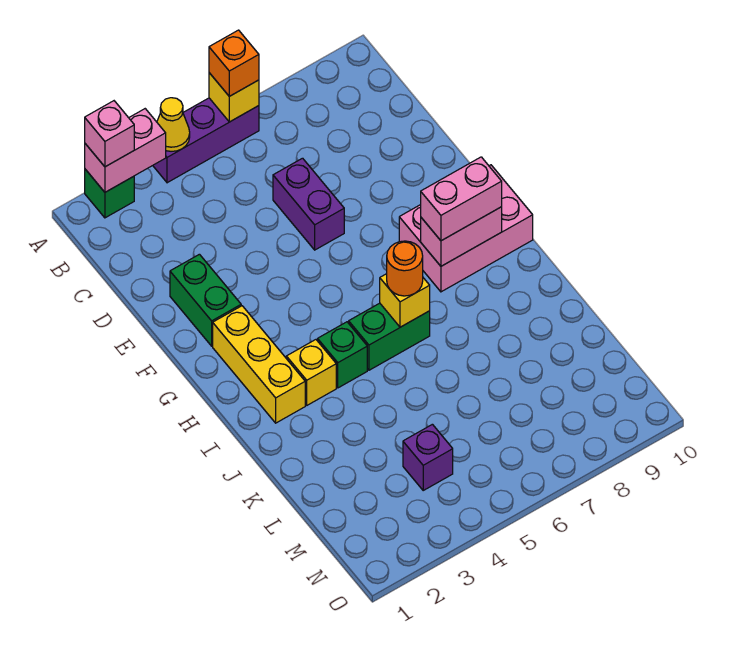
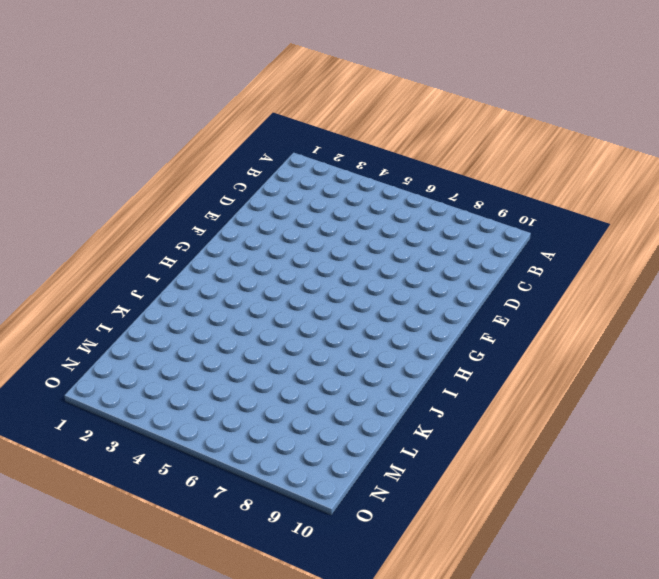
none -> green 1x1 brick [85,169,134,218]
none -> purple 1x3 brick [153,98,259,183]
none -> purple 1x2 brick [273,158,344,250]

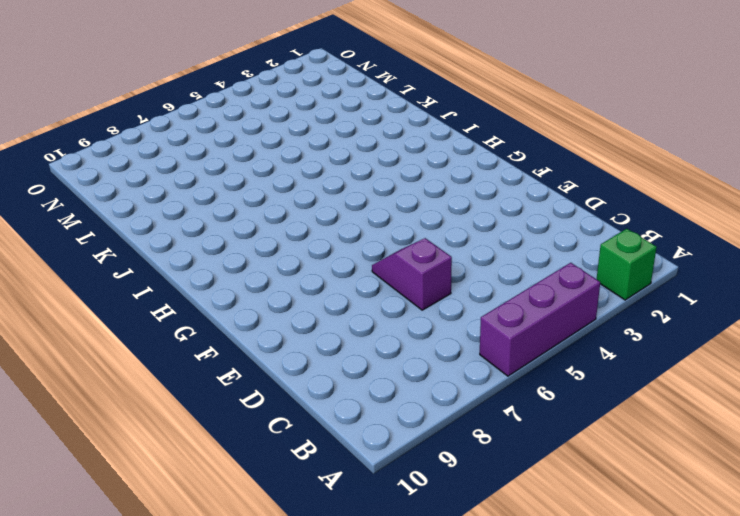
purple 1x2 slope [372,238,452,310] -> purple 1x2 brick [273,158,344,250]
none -> green 1x2 brick [170,254,241,346]
none -> yellow 1x3 brick [213,306,305,423]
none -> pink 2x3 brick [399,165,533,292]

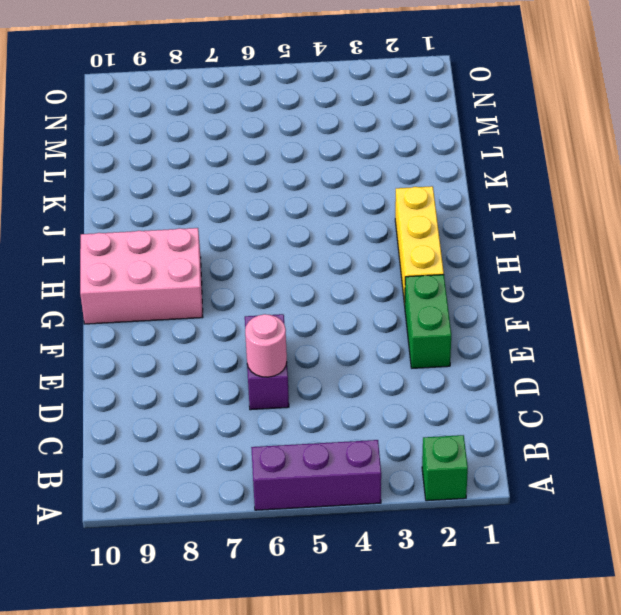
pink 1x1 round brick [245,314,287,377] -> none
none -> yellow 1x1 brick [286,340,336,405]
none -> green 1x1 brick [318,322,367,388]
none -> green 1x2 brick [349,303,430,370]

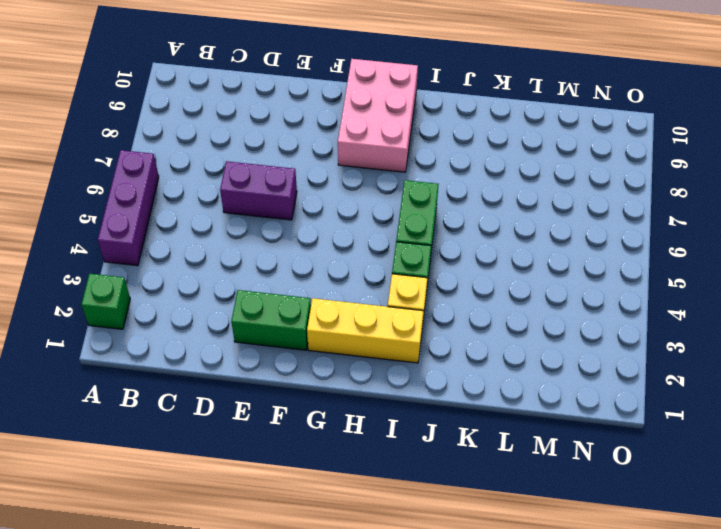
none -> purple 1x1 brick [403,424,453,490]
none -> pink 1x2 brick [85,109,166,192]
none -> yellow 1x1 cone [157,98,190,151]

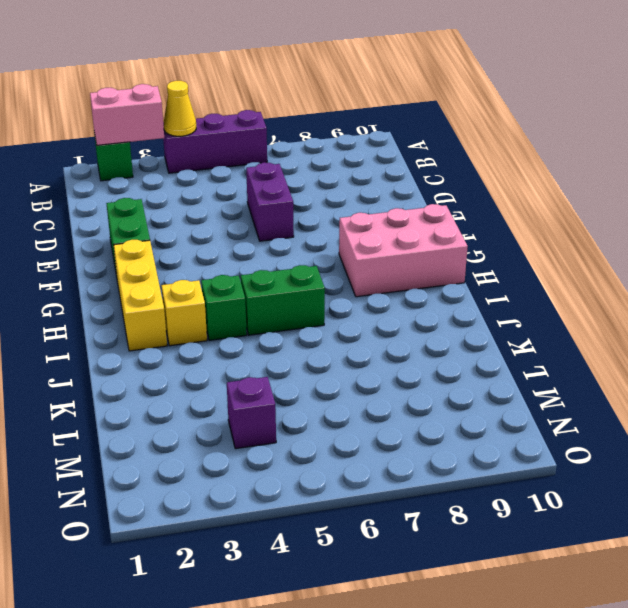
none -> yellow 1x1 brick [209,73,259,122]
none -> pink 1x2 brick [421,207,502,266]
none -> yellow 1x1 brick [380,274,430,327]

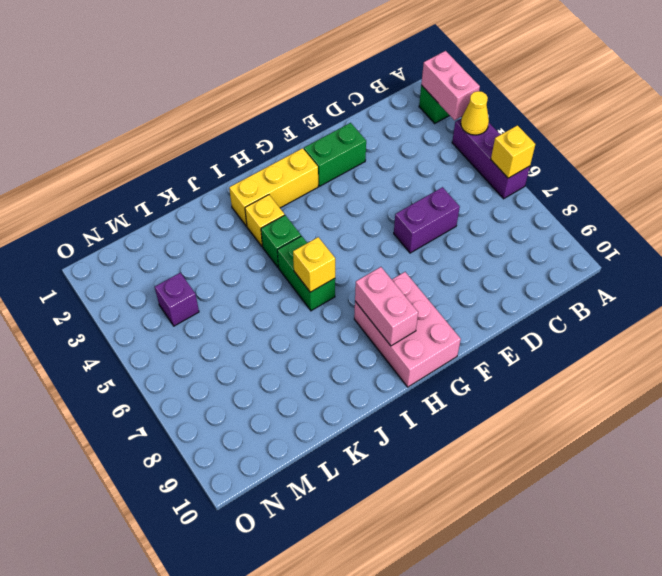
none -> pink 1x1 brick [85,101,134,167]
none -> orange 1x1 brick [209,30,259,96]
none -> pink 1x2 brick [421,157,502,241]

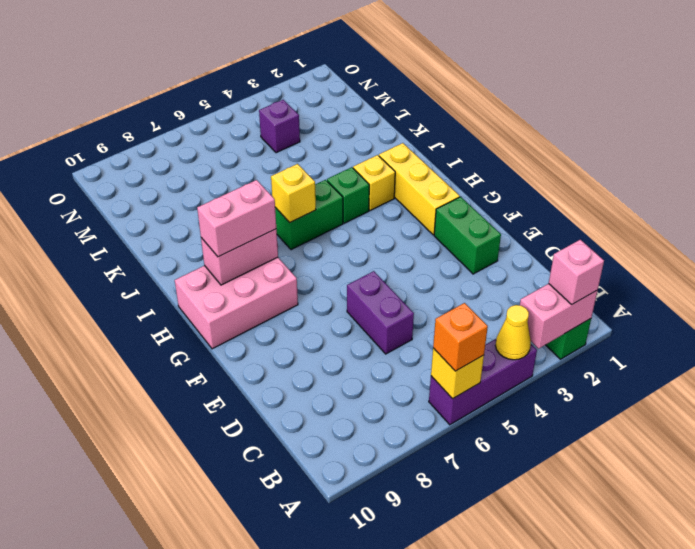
none -> orange 1x1 round brick [387,241,423,296]

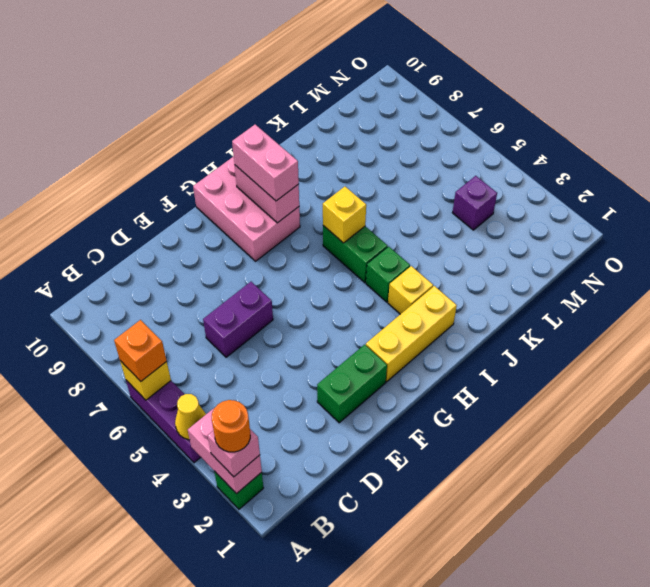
orange 1x1 round brick [212,400,250,452] -> orange 1x1 round brick moved to [387,241,423,296]

